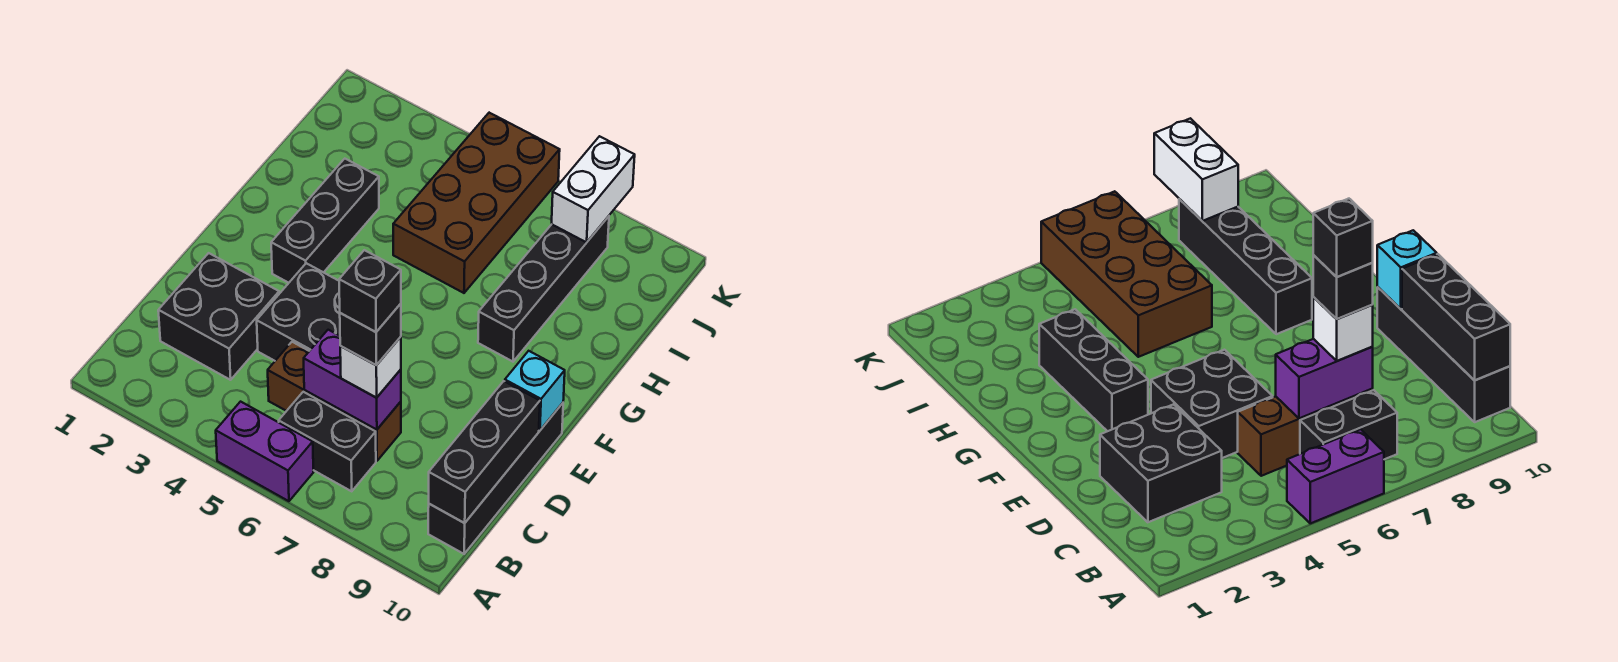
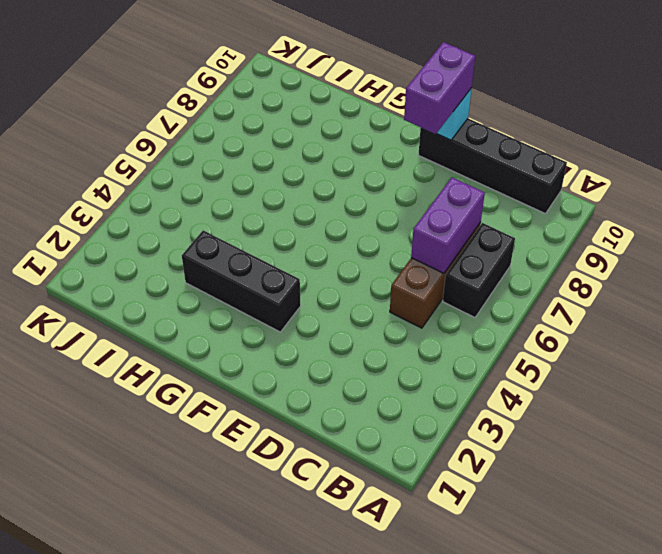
purple 1x2 brick [404,42,475,134] -> purple 1x2 brick moved to [216,402,313,501]
none -> black 2x2 brick [158,253,279,380]
none -> black 2x2 brick [257,263,340,361]
none -> black 1x4 brick [478,216,609,362]

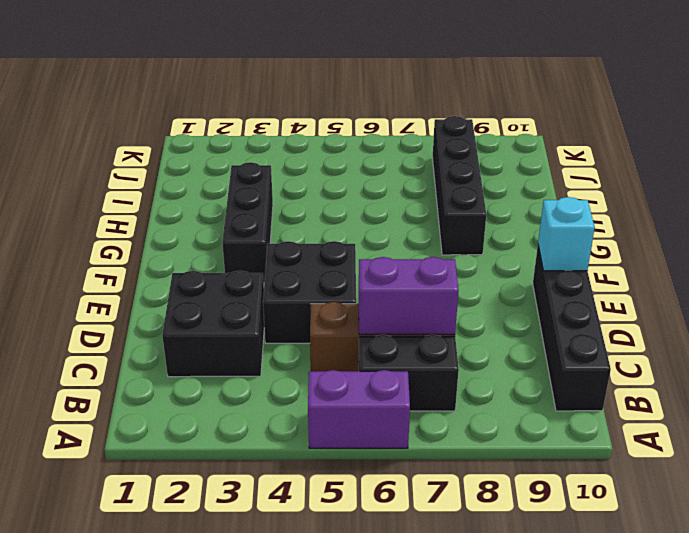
none -> brown 2x4 brick [393,113,560,293]
none -> black 1x3 brick [429,381,540,523]
none -> white 1x2 brick [552,136,635,242]

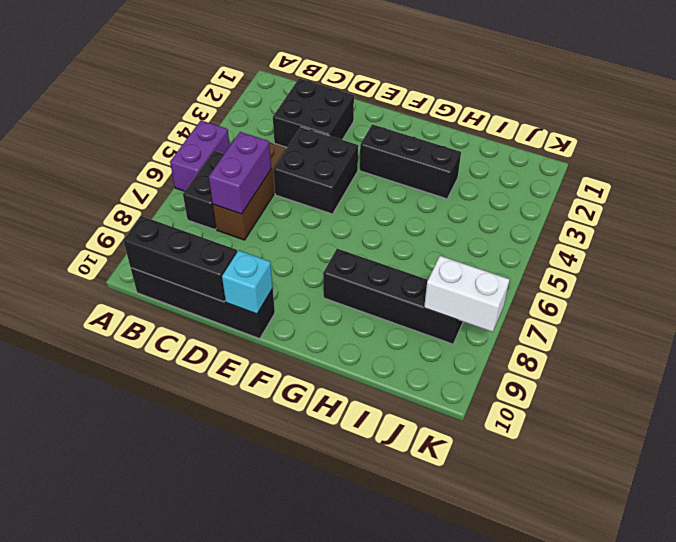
none -> brown 2x4 brick [393,113,560,293]
none -> white 1x1 brick [340,337,401,398]
none -> black 1x1 brick [340,304,401,365]

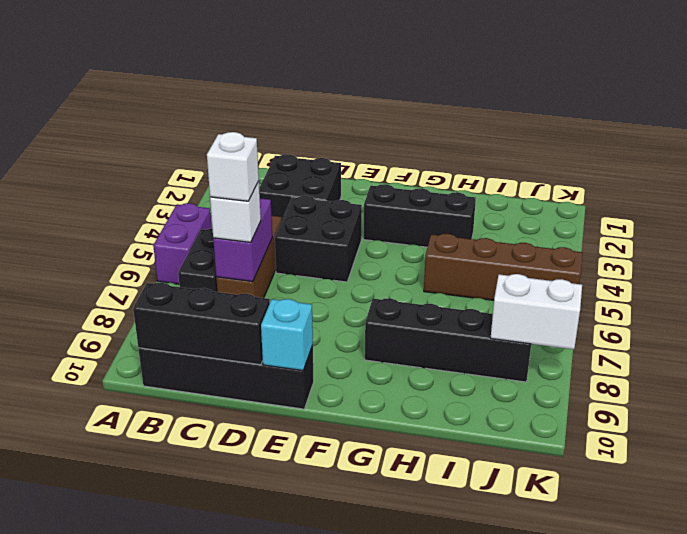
white 1x1 brick [207,132,259,201] -> black 1x1 brick [340,304,401,365]
brown 1x4 brick [424,234,583,300] -> brown 2x4 brick [393,113,560,293]
none -> black 1x1 brick [339,250,401,332]

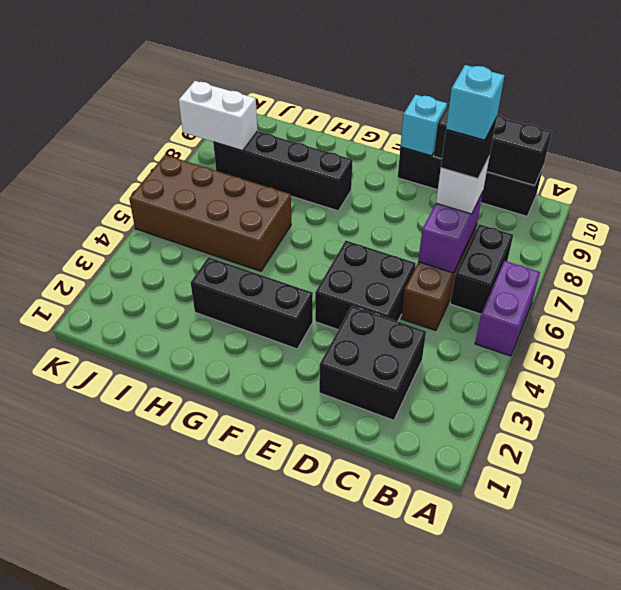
cyan 1x1 brick [446,65,505,140] -> black 1x1 brick [339,250,401,332]

